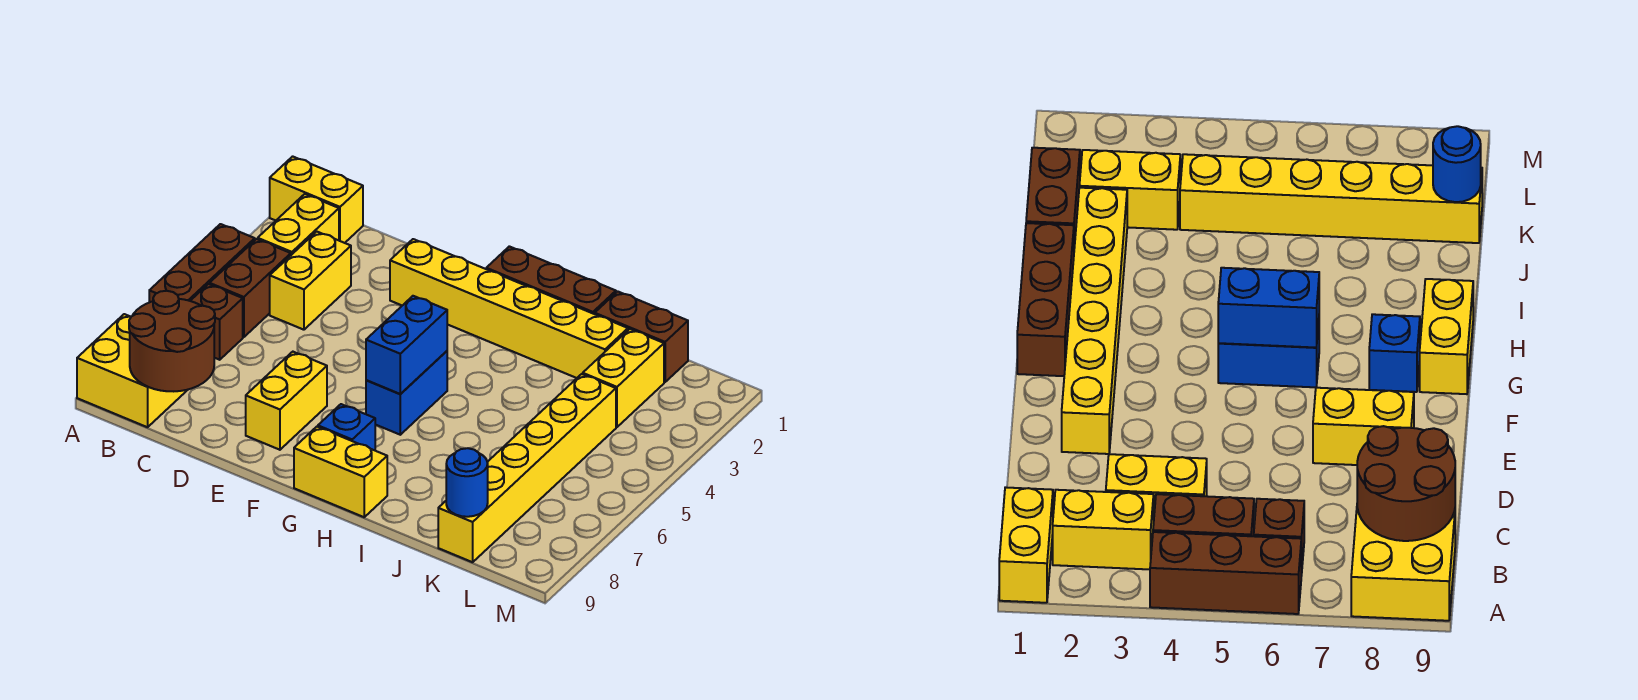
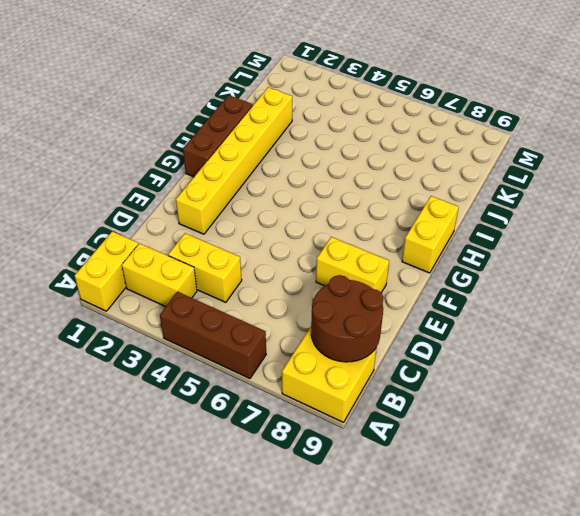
none -> brown 1x2 brick [210,239,291,337]
none -> brown 1x1 brick [191,284,243,360]
none -> blue 1x2 brick [366,351,447,435]

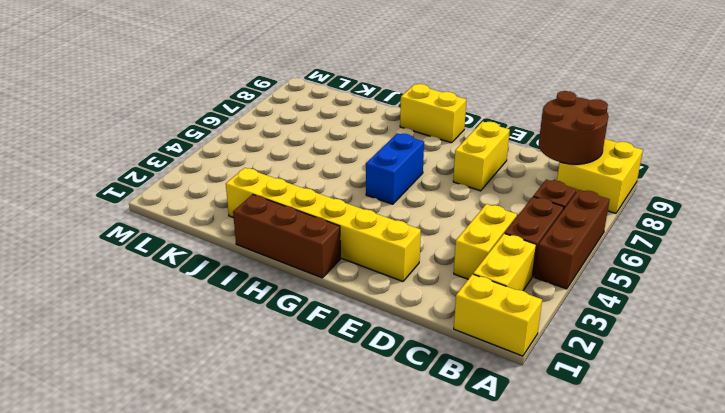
none -> blue 1x1 brick [318,404,375,450]
none -> brown 1x2 brick [595,291,688,382]
none -> yellow 1x2 brick [583,329,664,427]

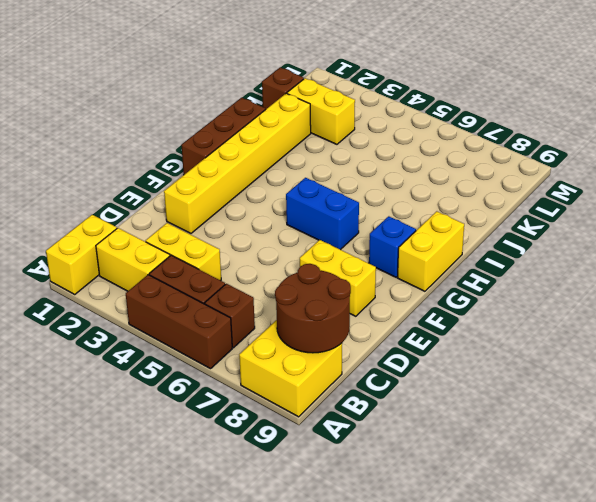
brown 1x1 brick [262,68,304,109] -> brown 1x2 brick [595,291,688,382]
none -> yellow 1x6 brick [438,374,616,562]
none -> blue 1x2 brick [366,296,447,394]
none -> blue 1x1 round brick [446,448,488,517]

